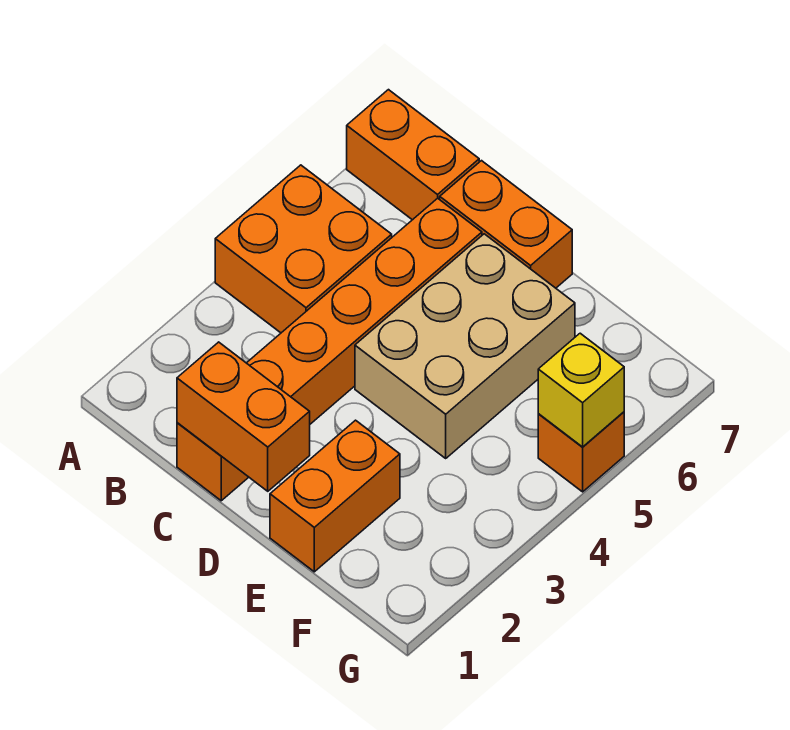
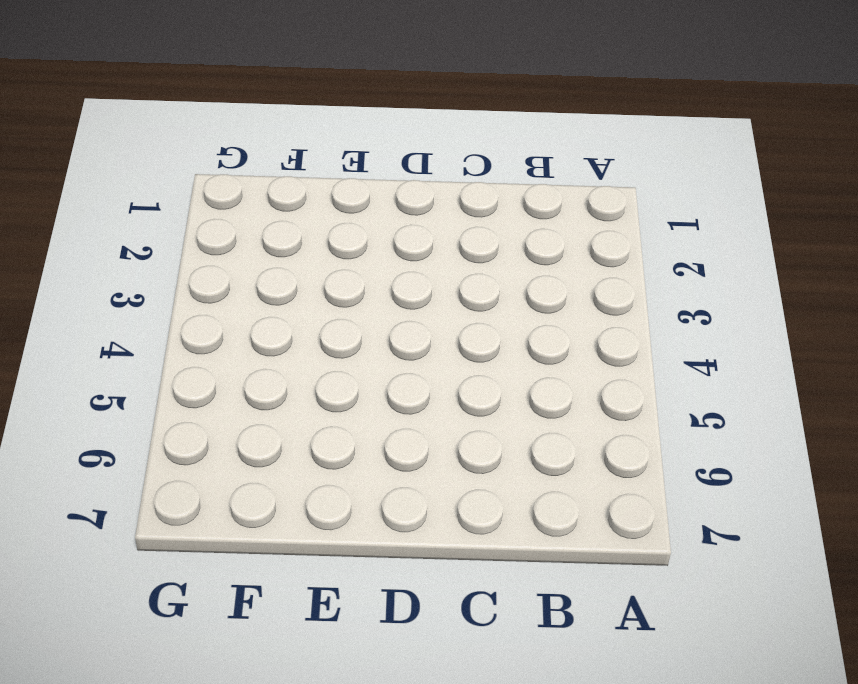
none -> orange 2x2 brick [215,165,392,333]
none -> orange 1x2 brick [347,90,479,220]

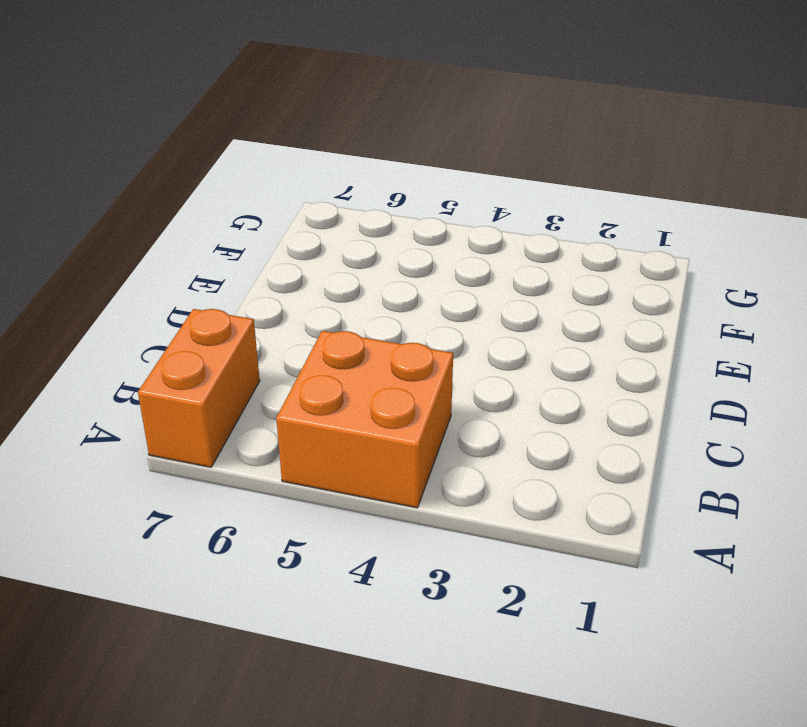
none -> orange 1x6 brick [177,198,482,501]
none -> orange 1x2 brick [440,161,572,288]

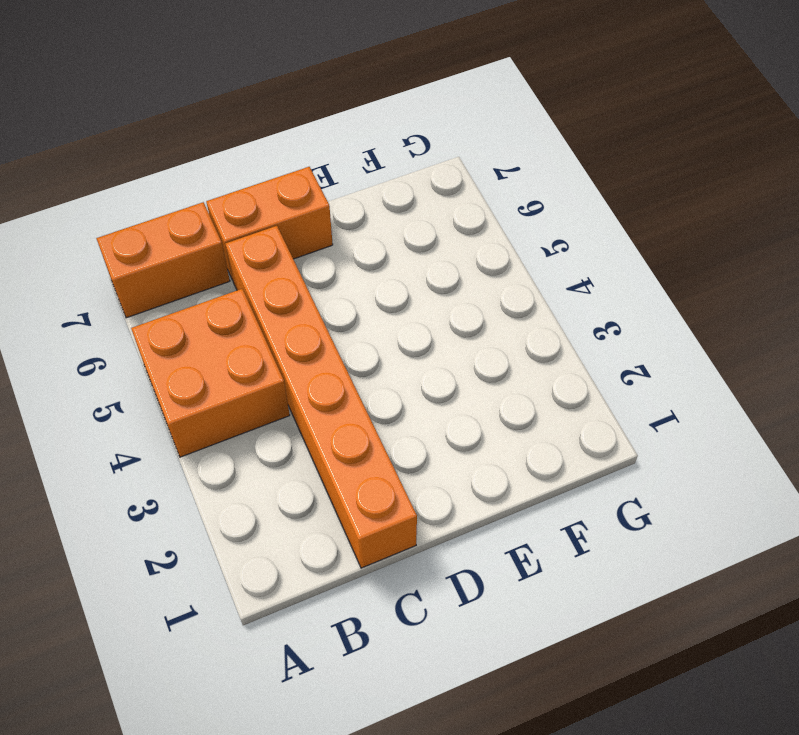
none -> tan 2x3 brick [355,234,575,458]
none -> orange 1x2 brick [270,420,400,572]

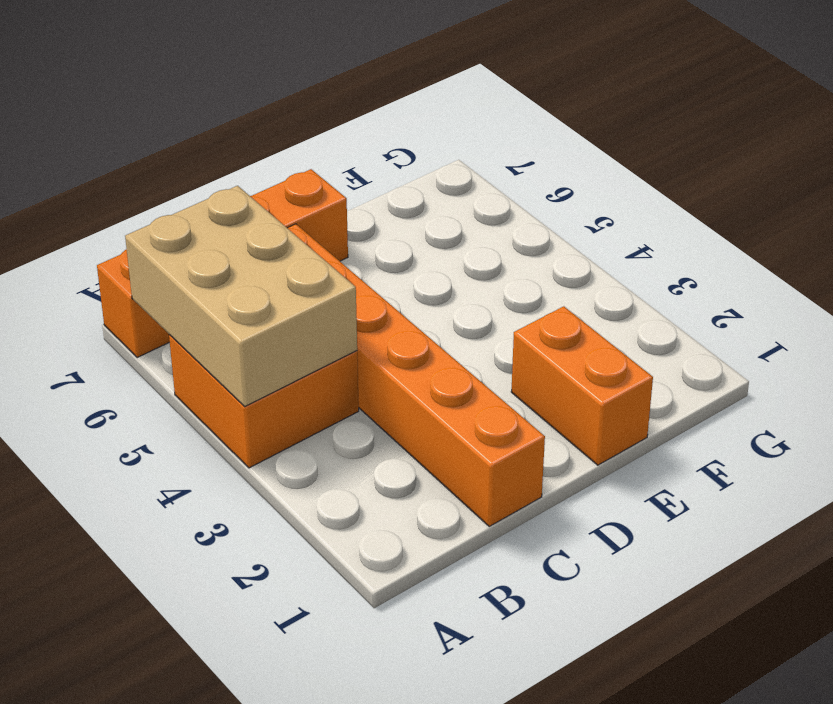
tan 2x3 brick [125,186,357,406] -> tan 2x3 brick moved to [355,234,575,458]
none -> orange 1x1 brick [538,412,624,492]
none -> orange 1x2 brick [177,342,310,491]

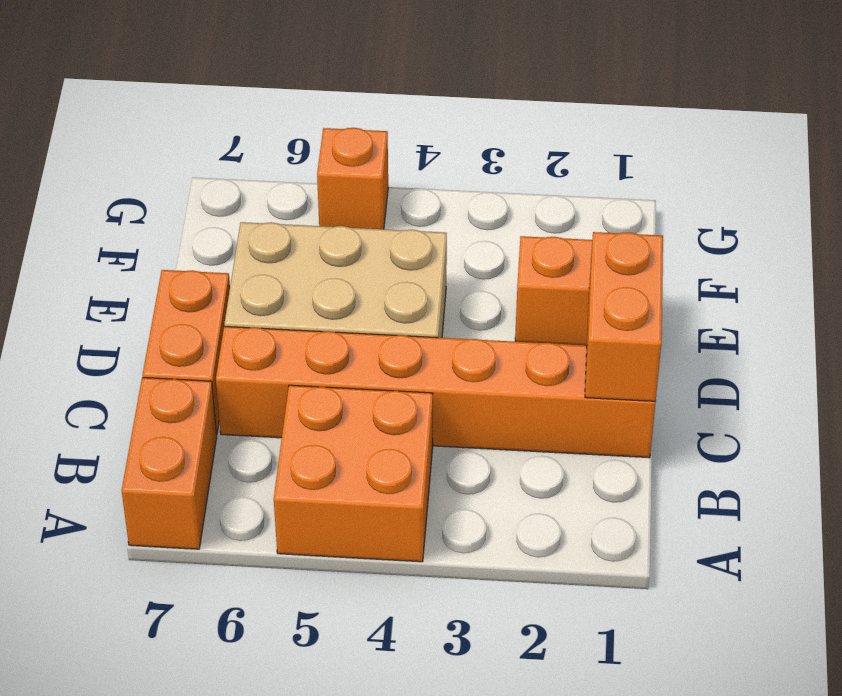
none -> yellow 1x1 brick [538,333,624,447]

